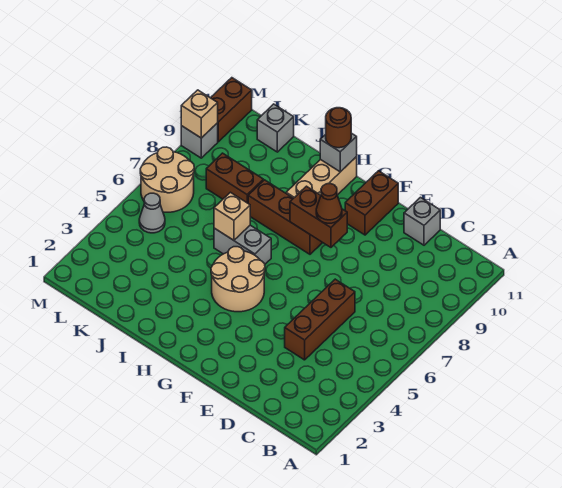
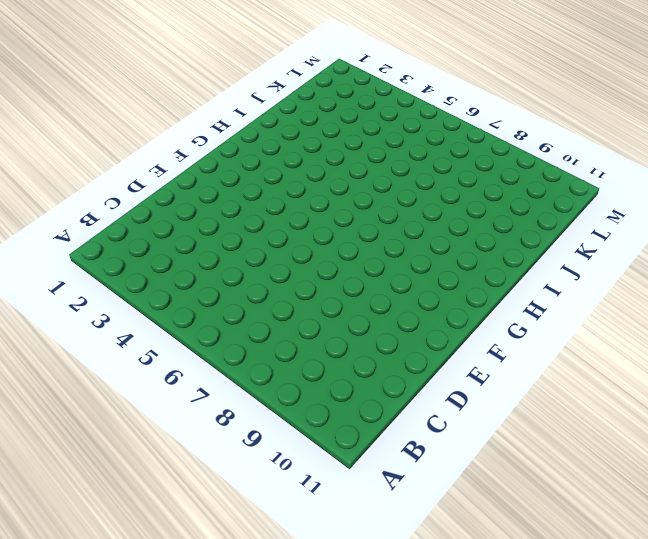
none -> brown 1x3 brick [285,279,355,360]
none -> grey 1x1 brick [404,197,440,245]
none -> brown 1x2 brick [345,171,398,235]

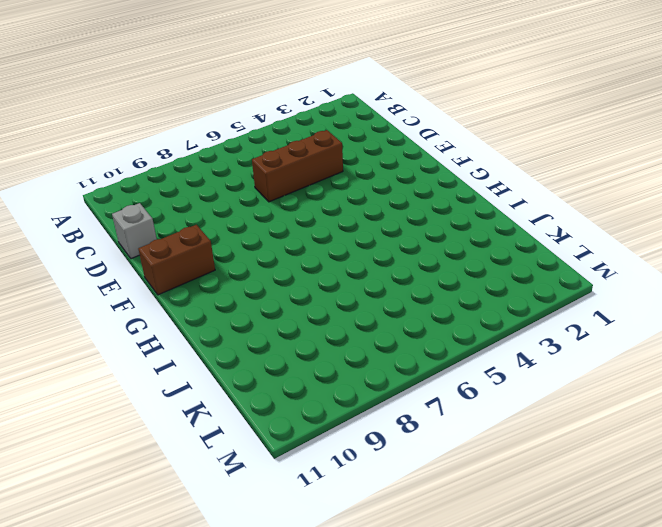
none -> tan 2x2 round brick [211,247,265,312]
none -> brown 1x3 brick [248,180,322,254]
none -> grey 1x2 brick [214,225,271,264]

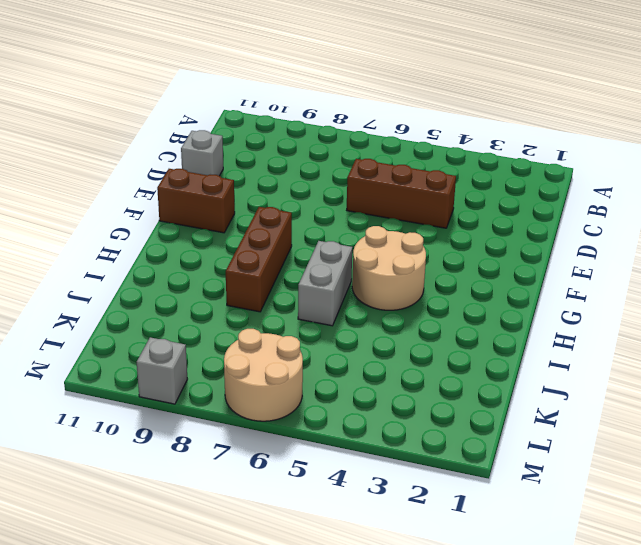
none -> tan 1x3 brick [286,157,357,198]
none -> brown 1x2 brick [206,153,263,203]
none -> grey 1x1 brick [257,104,294,152]

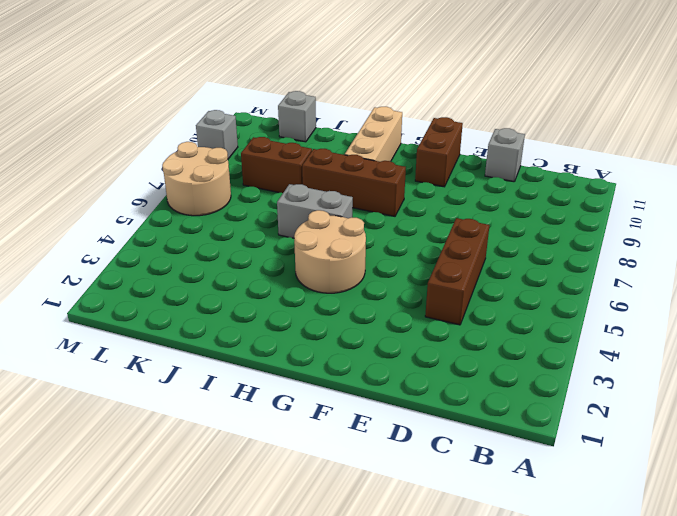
none -> grey 1x1 cone [139,193,165,233]
none -> brown 1x2 brick [211,78,252,142]
none -> brown 1x2 brick [290,186,347,247]

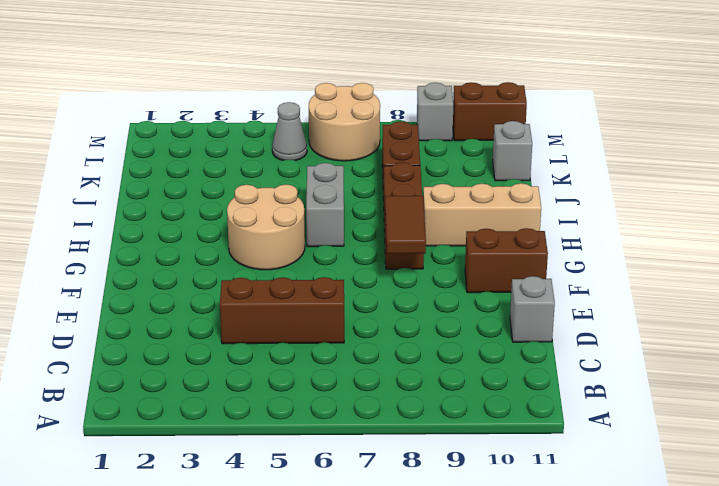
brown 1x2 tile [385,196,426,254] -> brown 1x2 brick [290,186,347,247]
none -> grey 1x1 brick [320,133,357,172]
none -> tan 1x1 brick [214,192,250,240]
none -> tan 1x1 brick [181,90,218,138]

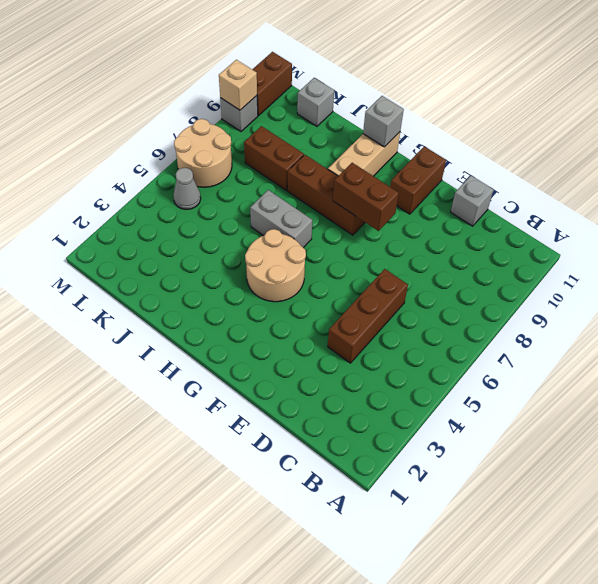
none -> tan 1x1 brick [214,192,250,240]
none -> brown 1x1 cone [316,184,342,223]
none -> brown 1x1 round brick [326,108,351,148]

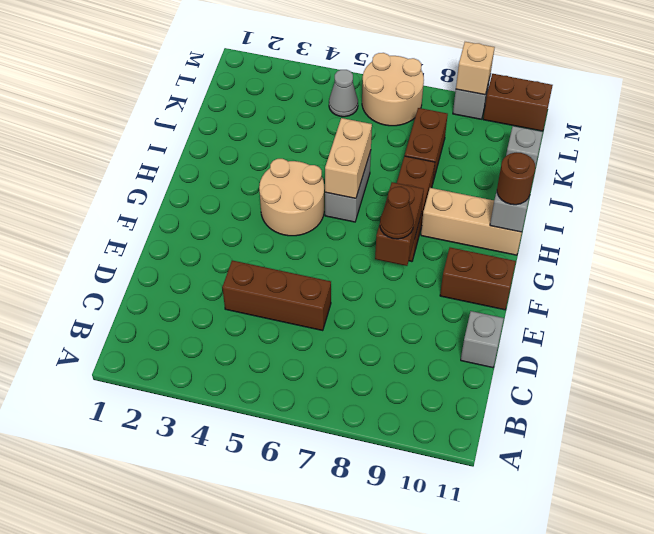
tan 1x2 brick [325,118,372,198] -> tan 1x1 brick [214,192,250,240]

